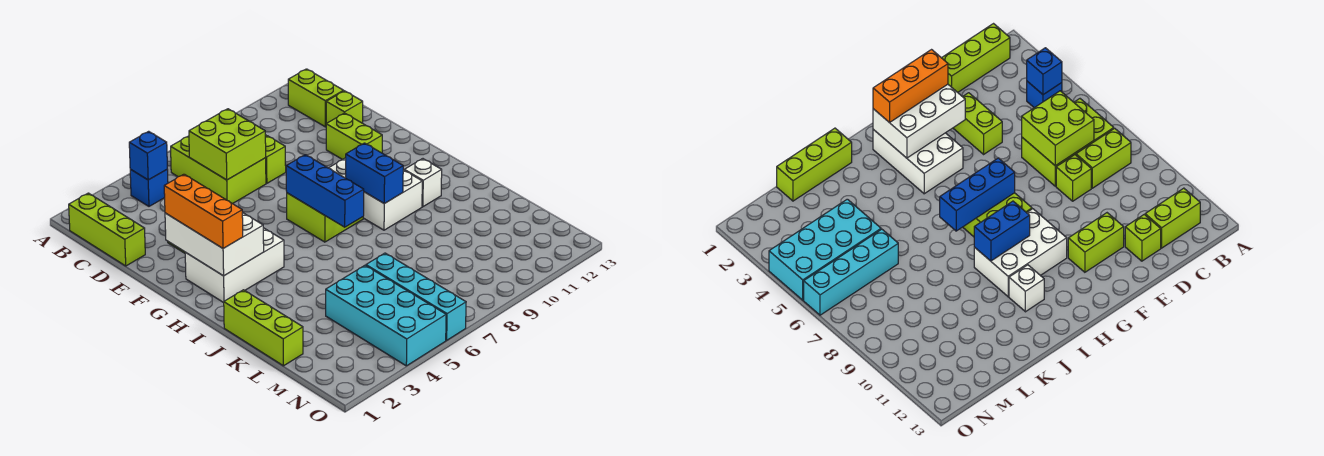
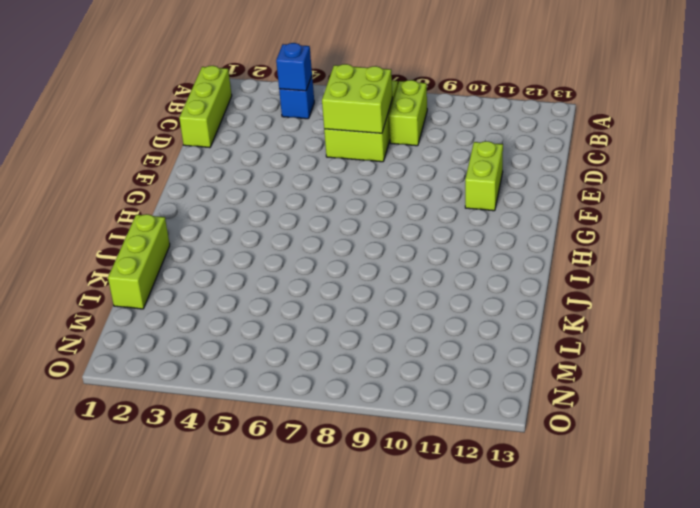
none -> lime 1x2 brick [288,69,343,127]
none -> lime 1x1 brick [265,136,286,183]
none -> lime 1x1 brick [326,91,363,124]

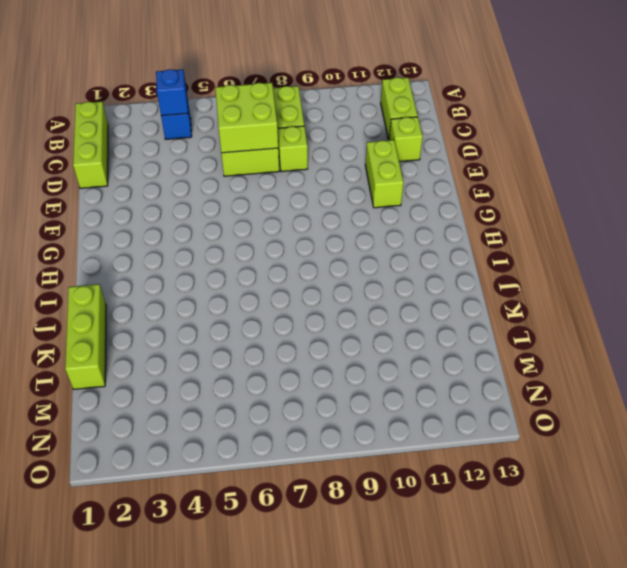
none -> lime 1x2 brick [953,93,1002,154]
none -> white 2x3 brick [185,228,284,303]
none -> lime 2x2 brick [287,193,363,242]

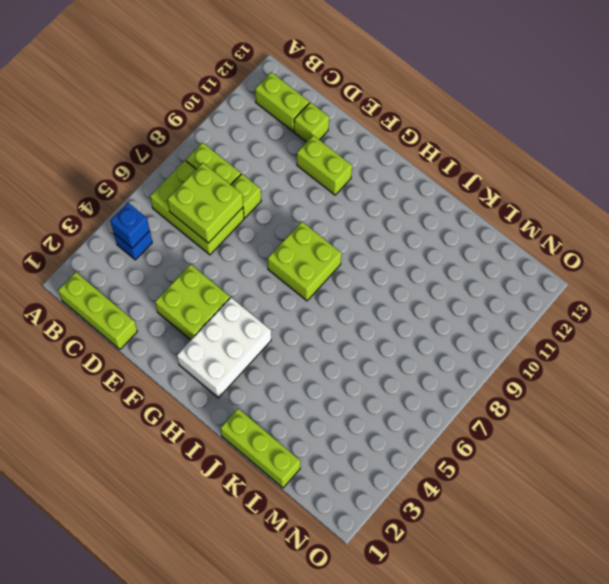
lime 2x2 brick [155,264,230,340] -> lime 1x2 brick [953,93,1002,154]
none -> white 2x3 brick [329,158,422,230]
none -> white 1x1 brick [404,159,442,207]
none -> cyan 2x4 brick [326,265,446,366]

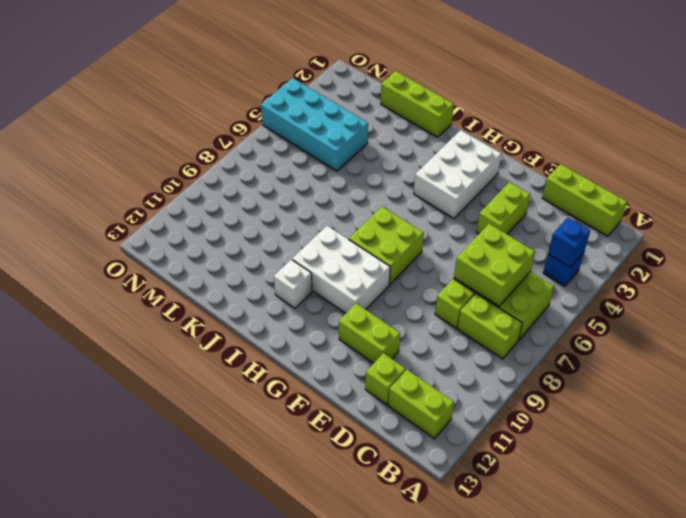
none -> cyan 1x4 brick [366,253,466,340]
none -> white 2x3 brick [165,212,264,276]
none -> blue 1x3 brick [286,155,364,227]

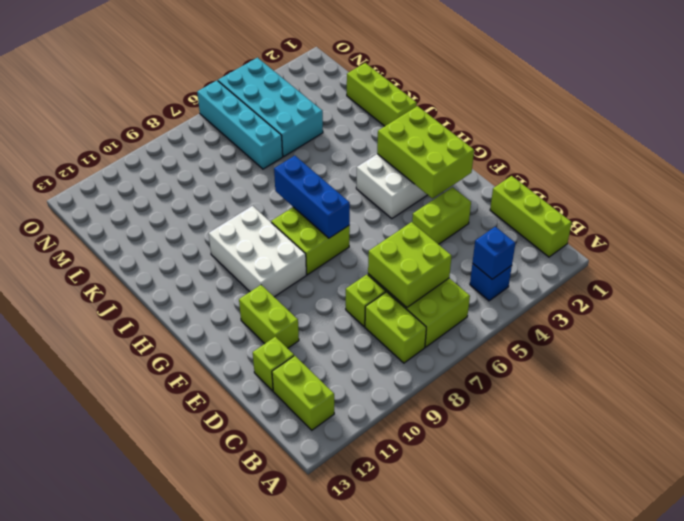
lime 2x3 brick [377,106,474,199] -> white 2x3 brick [165,212,264,276]
none -> white 1x1 brick [404,159,442,207]
none -> blue 1x2 brick [346,143,403,204]
none -> orange 1x3 brick [164,174,243,248]

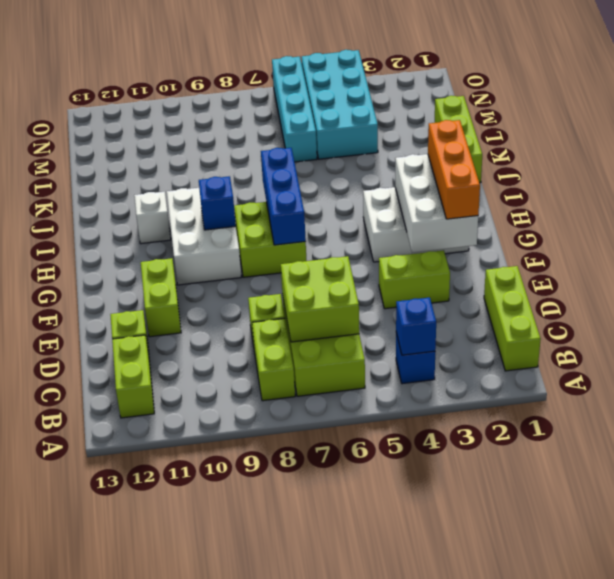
blue 1x1 brick [199,176,236,230] -> blue 1x2 brick [346,143,403,204]

